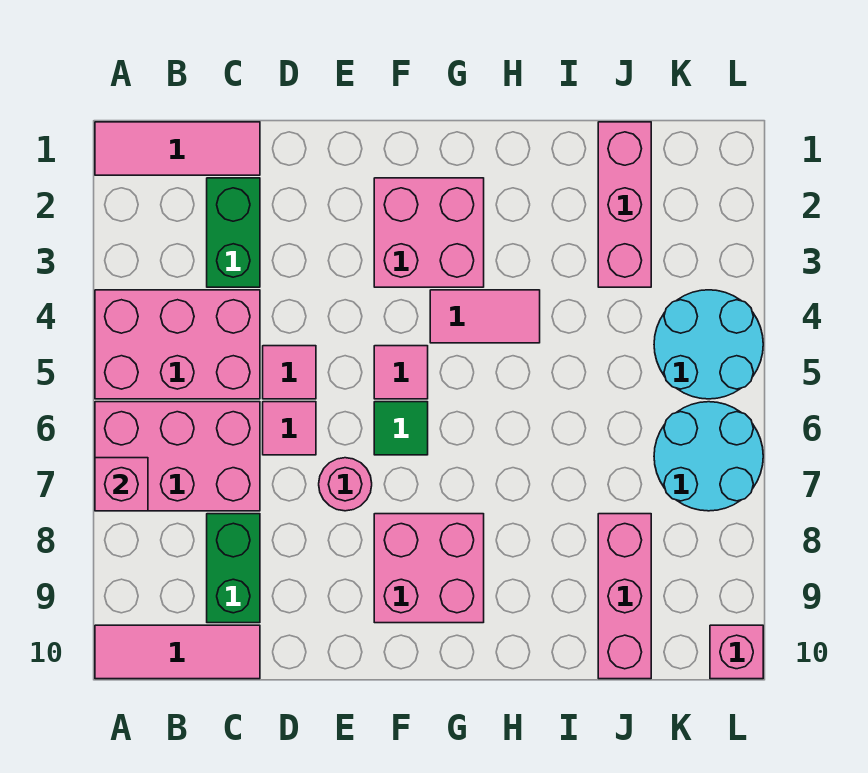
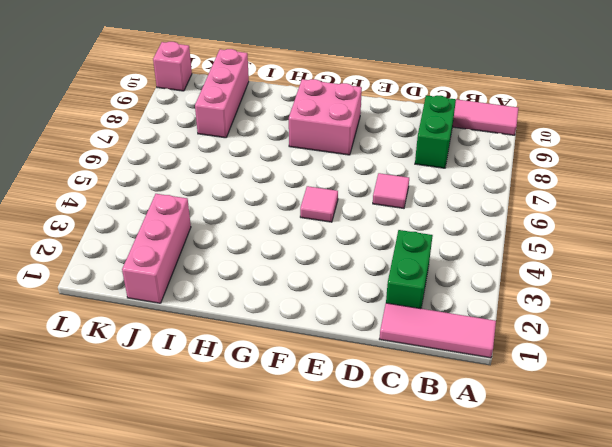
none -> pink 2x3 brick [95,290,260,399]
none -> pink 2x3 brick [95,402,260,511]
none -> pink 1x1 tile [263,346,316,399]

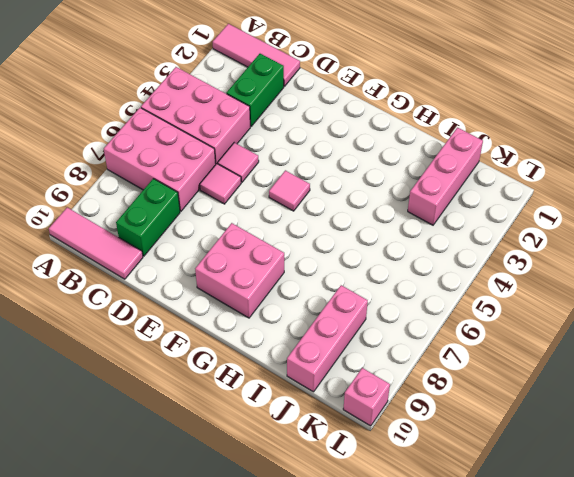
none -> pink 1x1 round brick [319,458,372,511]
none -> pink 2x2 brick [374,178,484,287]
none -> green 1x1 tile [374,402,428,455]

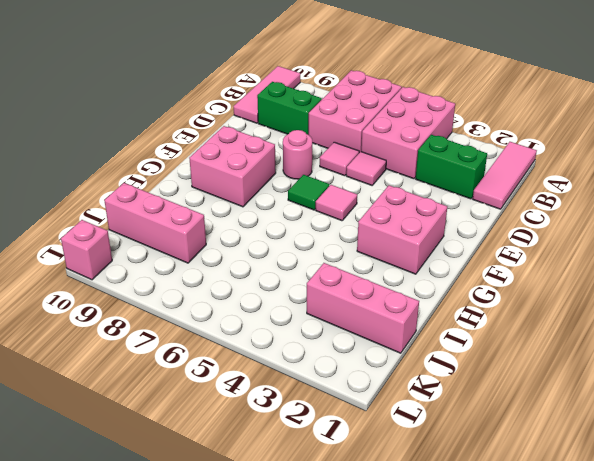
none -> pink 1x2 tile [430,290,540,343]
none -> cyan 2x2 round brick [654,290,763,399]
none -> cyan 2x2 round brick [654,402,763,511]

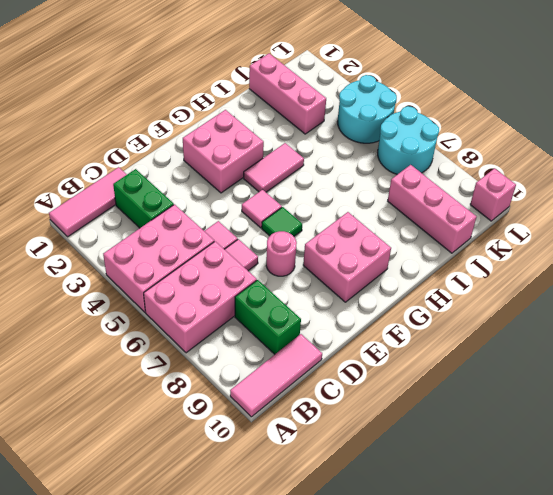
none -> pink 1x1 brick [95,458,148,511]

